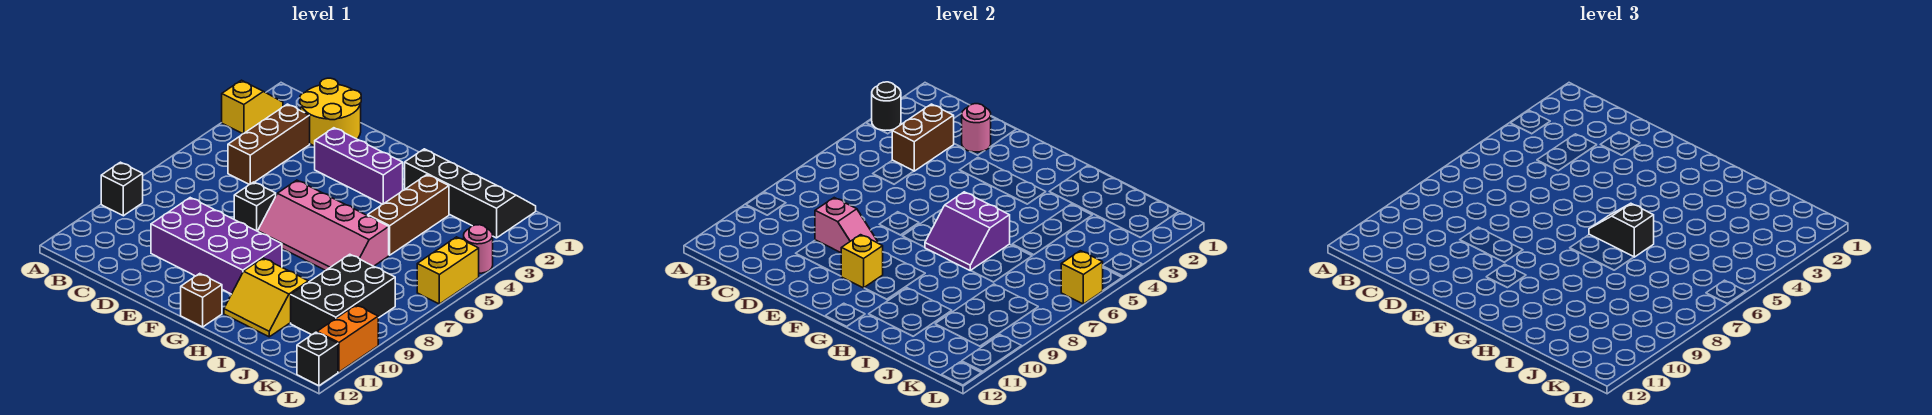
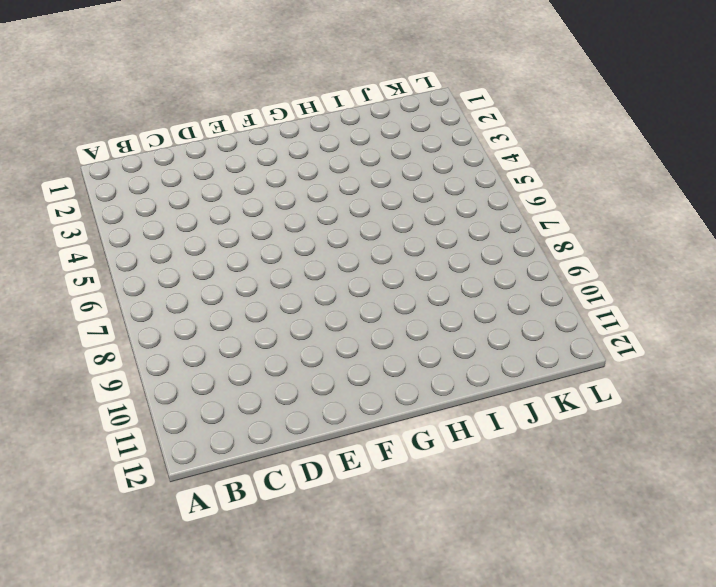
none -> yellow 1x2 slope [222,80,283,134]
none -> black 1x1 brick [101,162,143,216]
none -> yellow 2x2 round brick [300,78,361,146]

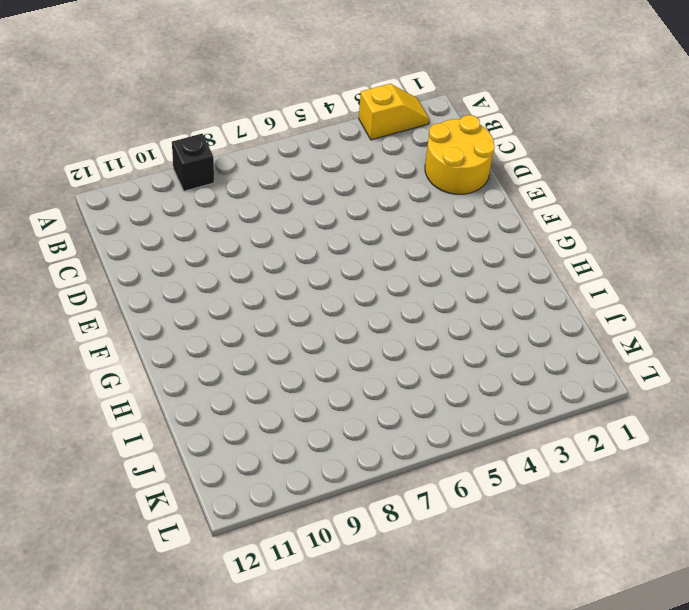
none -> brown 1x3 brick [228,104,310,185]
none -> purple 2x4 brick [151,198,282,294]
none -> purple 1x3 brick [315,128,403,204]

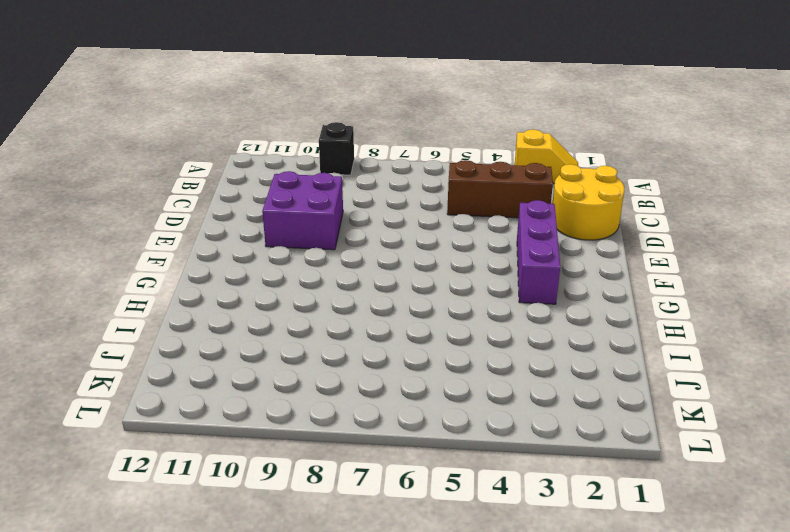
purple 2x2 brick [262,171,343,250] -> purple 2x4 brick [151,198,282,294]
none -> black 1x1 brick [234,182,276,231]
none -> pink 2x4 slope [258,180,389,270]
none -> brown 1x1 brick [181,274,222,327]

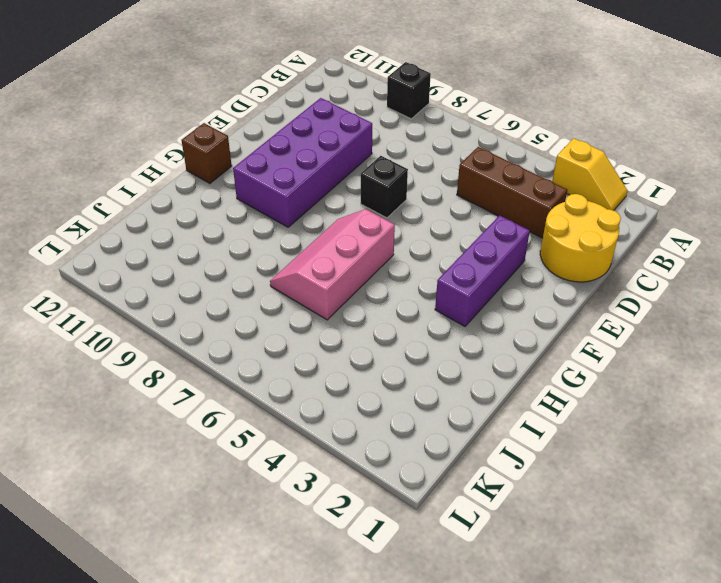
pink 2x3 slope [270,209,395,320] -> pink 2x4 slope [258,180,389,270]
none -> black 2x4 slope [405,149,536,238]
none -> yellow 2x2 slope [224,258,309,337]
none -> brown 1x3 brick [368,175,449,255]

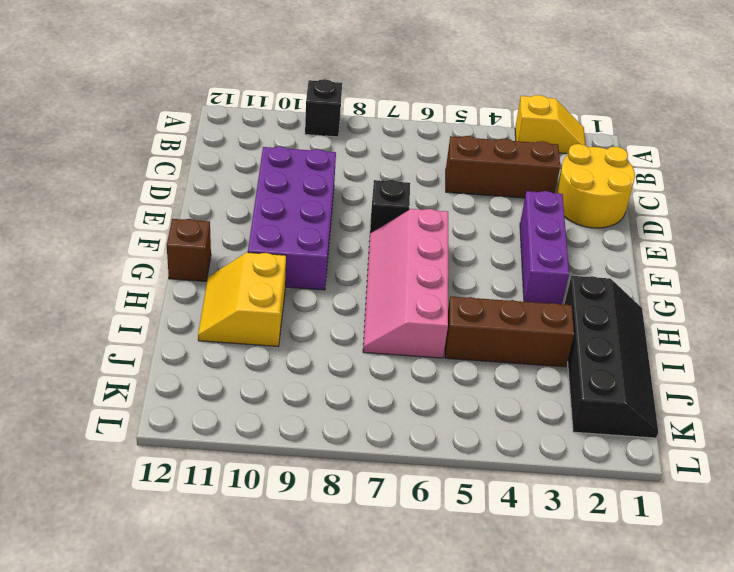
none -> black 2x3 brick [291,254,395,335]
none -> pink 1x1 round brick [464,225,493,273]
none -> yellow 1x2 brick [417,237,479,304]

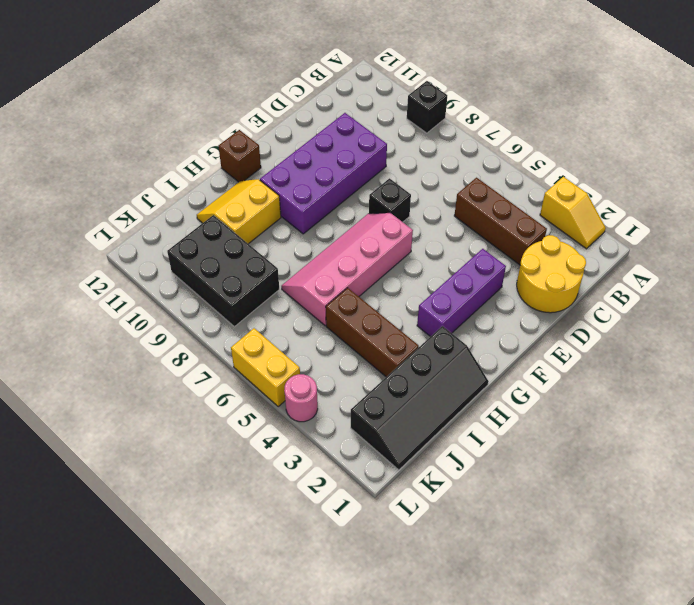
none -> orange 1x2 brick [317,305,378,372]
none -> black 1x1 brick [297,332,338,386]
none -> black 1x1 round brick [872,82,901,130]

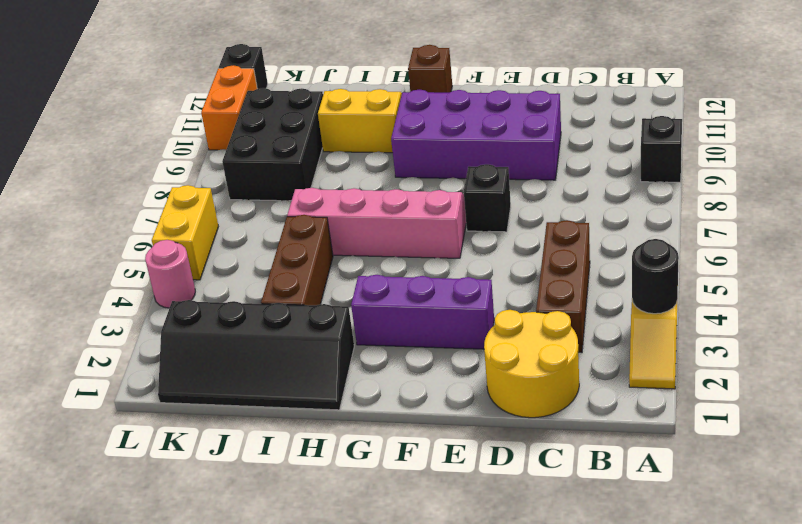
none -> brown 1x2 brick [892,104,954,171]
none -> pink 1x1 round brick [962,104,991,152]
none -> pink 1x2 slope [815,198,879,253]

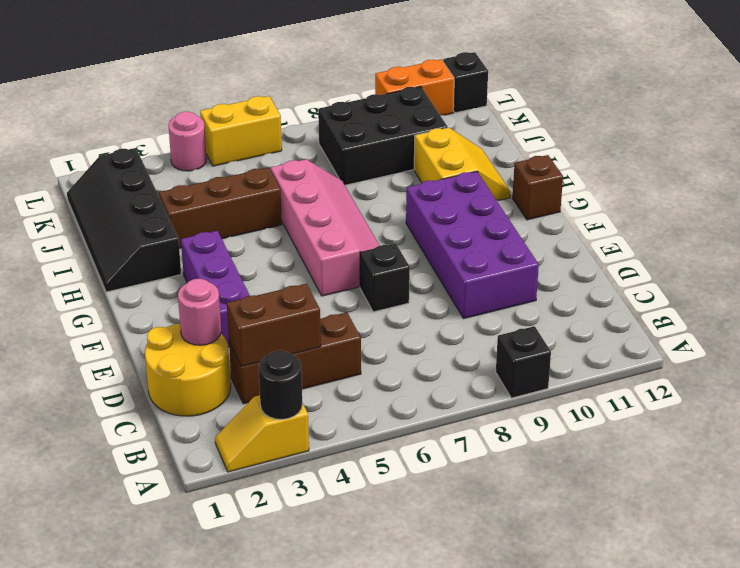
none -> pink 1x2 slope [815,198,879,253]
none -> yellow 1x1 brick [841,235,883,288]
none -> purple 2x2 slope [925,192,1010,271]

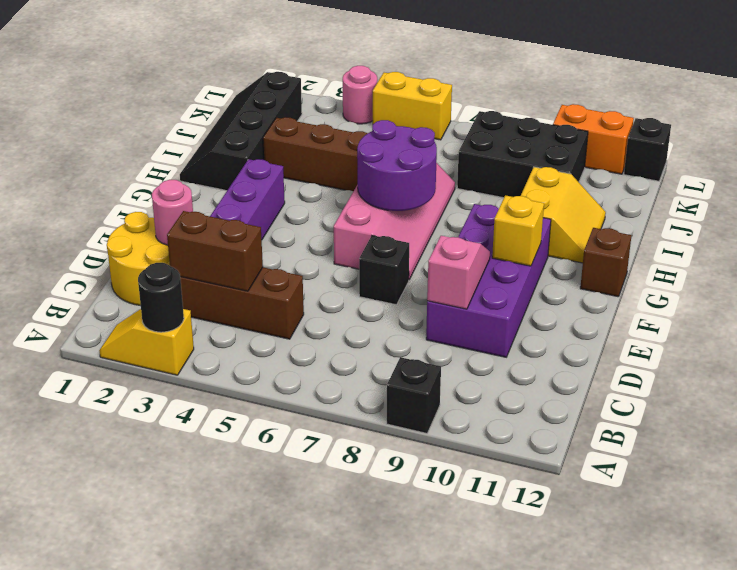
purple 2x2 round brick [357,120,437,211] -> purple 2x2 slope [925,192,1010,271]
none -> yellow 1x1 brick [1061,251,1103,304]
none -> black 1x2 slope [1589,203,1654,257]

